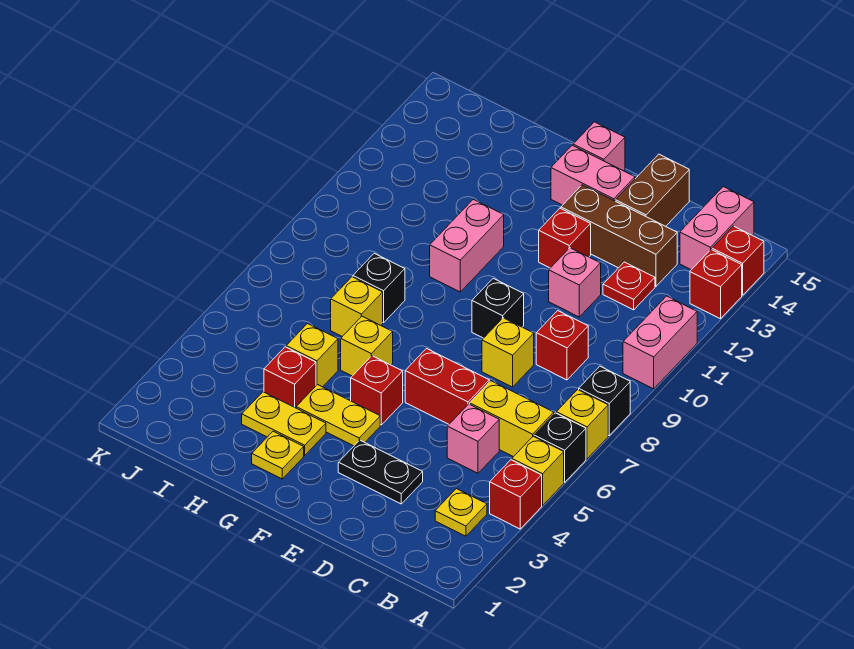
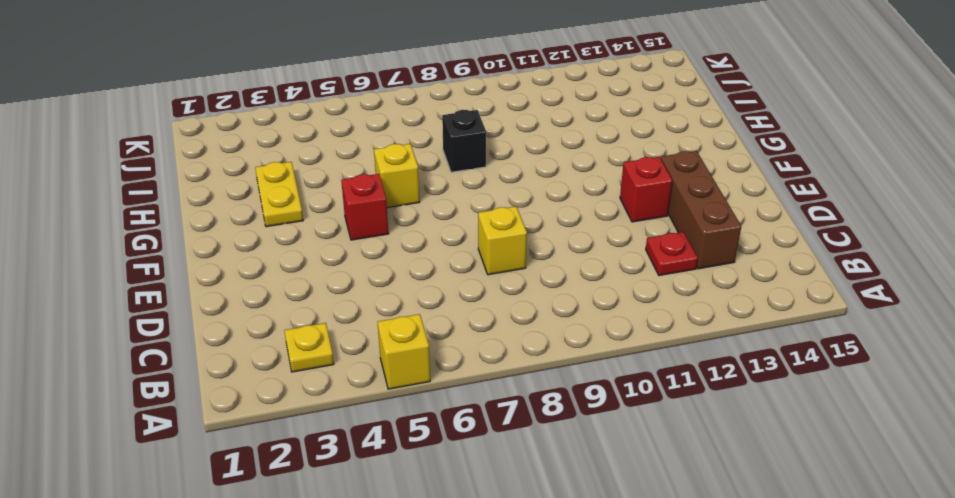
none -> red 1x1 brick [490,460,542,529]
none -> black 1x1 brick [534,413,586,482]
none -> yellow 1x1 brick [556,390,608,459]
none -> black 1x1 brick [579,366,630,435]

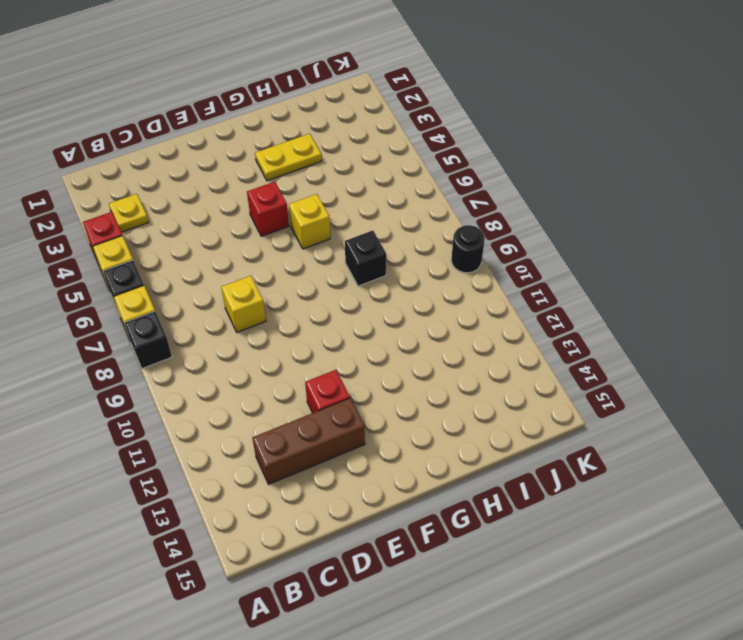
black 1x1 round brick [451,225,485,273] -> none
none -> pink 1x2 brick [623,296,697,389]
none -> red 1x1 brick [690,250,742,319]
none -> red 1x1 brick [712,226,764,295]
none -> yellow 1x2 brick [470,381,554,457]

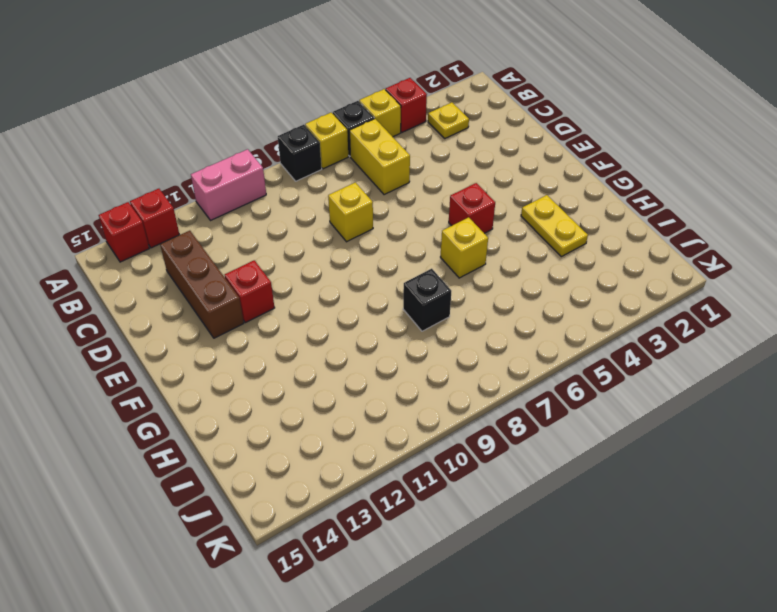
none -> pink 1x2 brick [680,187,754,270]
none -> pink 1x1 brick [447,404,499,473]
none -> red 1x1 brick [536,311,588,380]
none -> red 1x1 plate [603,262,655,310]

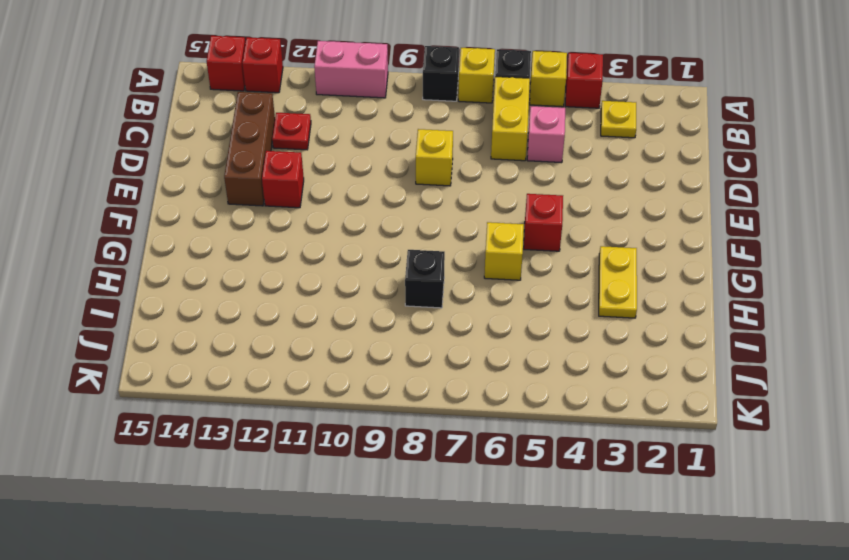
none -> pink 1x2 brick [680,187,754,270]
none -> red 1x1 brick [536,311,588,380]
none -> black 1x2 plate [338,440,423,504]
none -> red 1x2 brick [405,349,489,424]

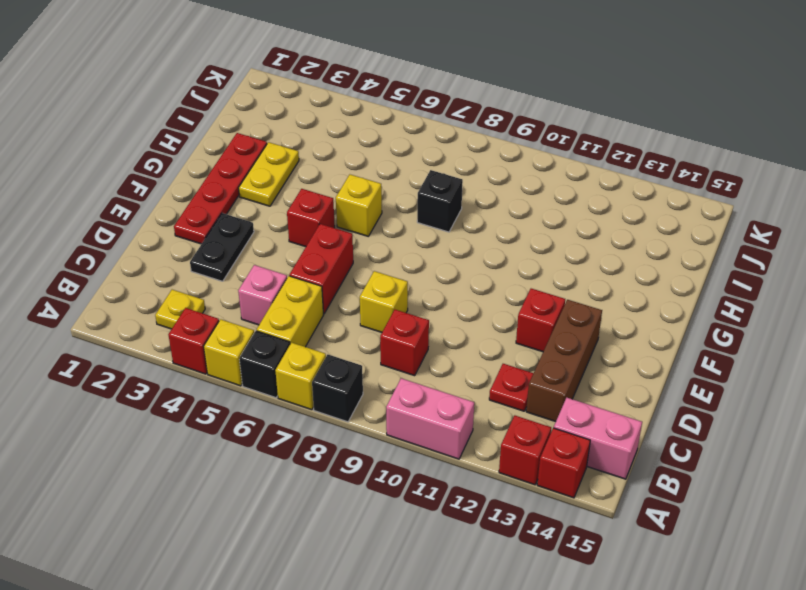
red 1x4 plate [174,133,267,244] -> yellow 1x1 plate [252,431,304,479]
none -> pink 1x1 brick [549,248,601,317]
none -> brown 1x2 brick [615,154,689,226]
none -> black 1x1 brick [472,278,524,338]
none -> pink 1x2 brick [551,145,635,205]

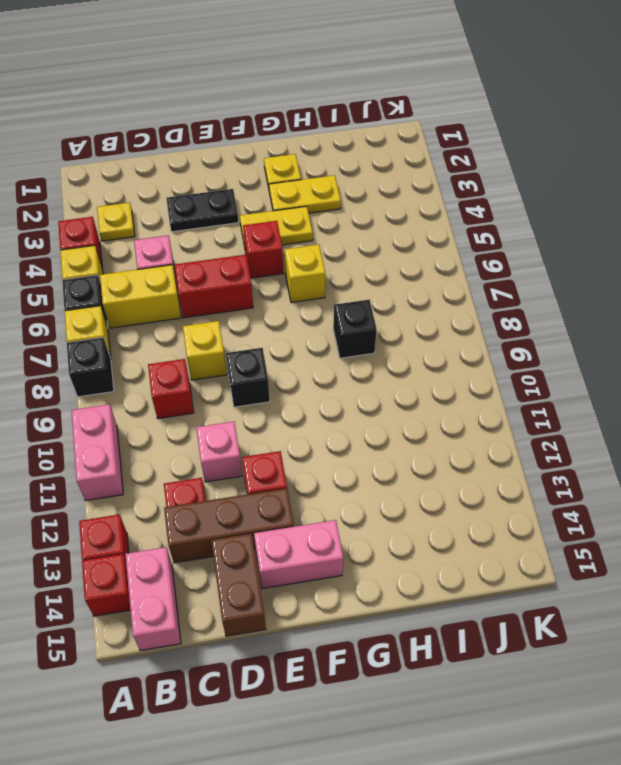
none -> pink 1x1 brick [573,122,625,171]
none -> pink 1x2 brick [430,199,504,292]
none -> red 1x1 brick [264,347,316,408]
none -> yellow 1x1 brick [286,324,338,387]

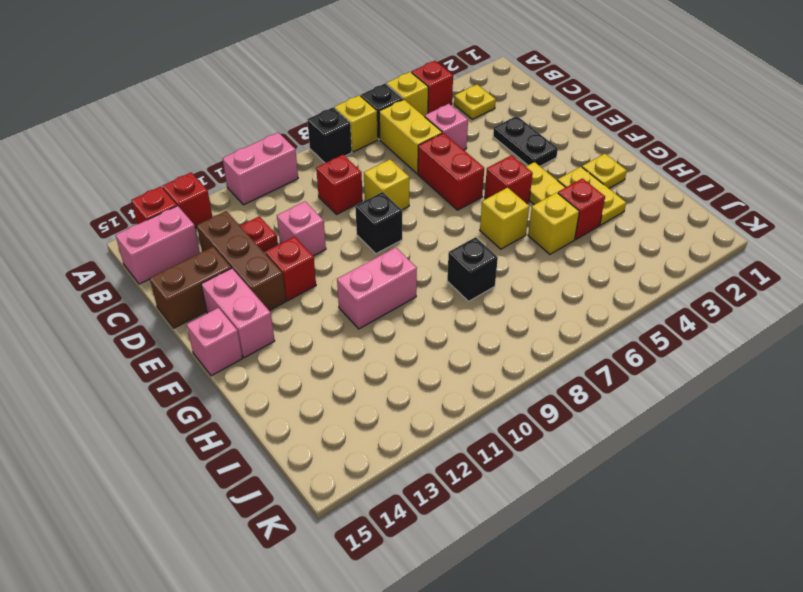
none -> yellow 1x1 brick [331,277,383,337]

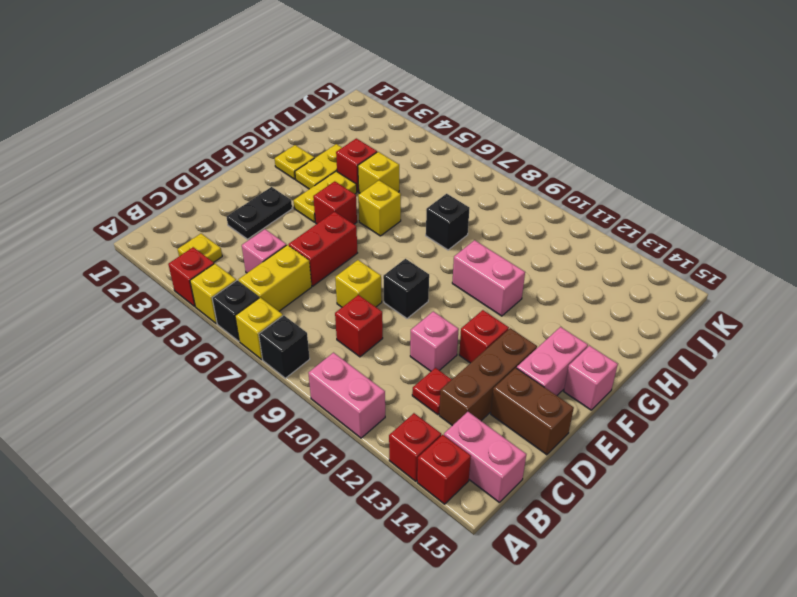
none -> yellow 1x1 brick [331,277,383,337]

